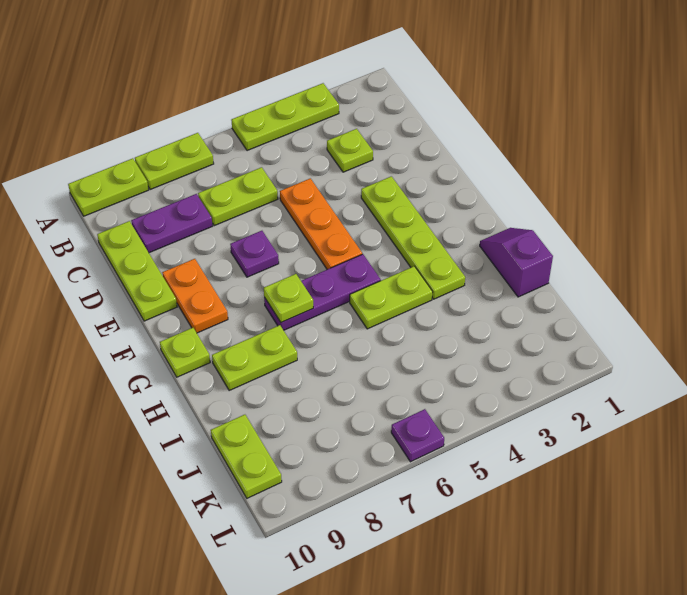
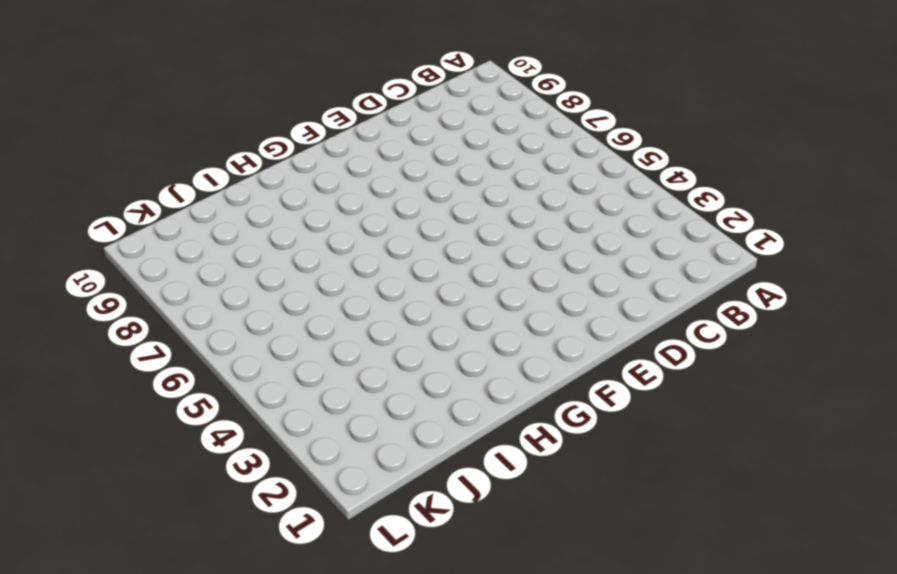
none -> lime 1x3 plate [231,83,339,151]
none -> lime 1x2 plate [135,133,214,190]
none -> lime 1x2 plate [68,158,148,216]

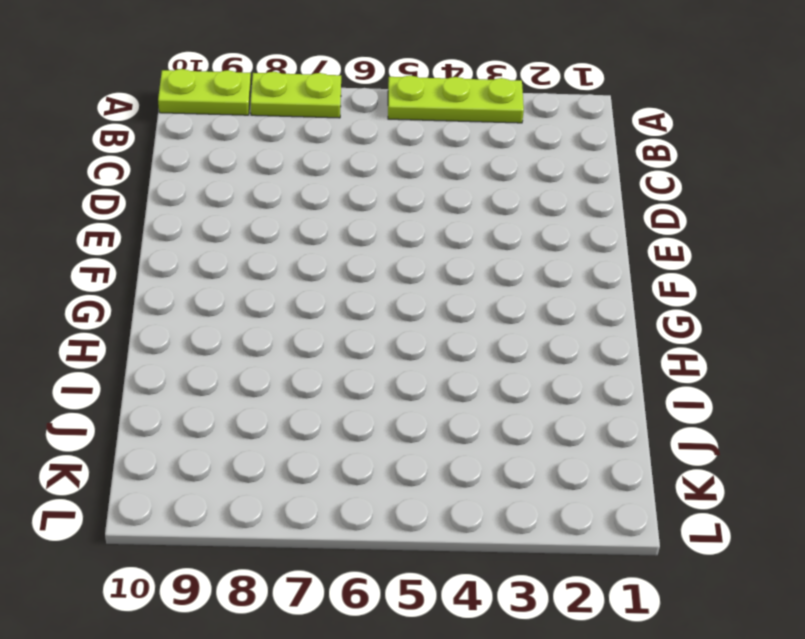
none -> lime 1x1 plate [327,129,373,172]
none -> lime 1x2 plate [198,167,278,226]
none -> purple 1x2 plate [131,194,212,253]

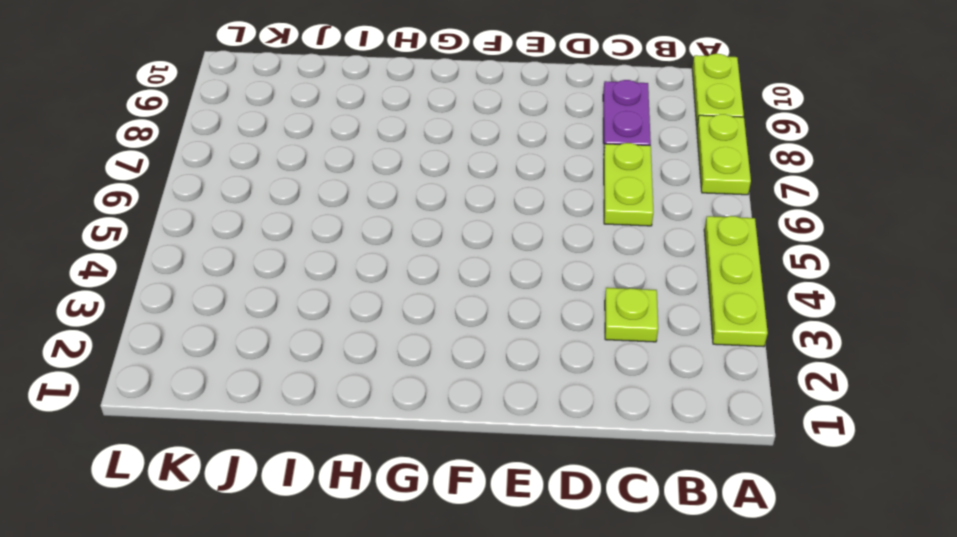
none -> lime 1x3 plate [97,221,177,321]
none -> orange 1x3 plate [280,178,362,269]
none -> lime 1x4 plate [361,176,465,299]

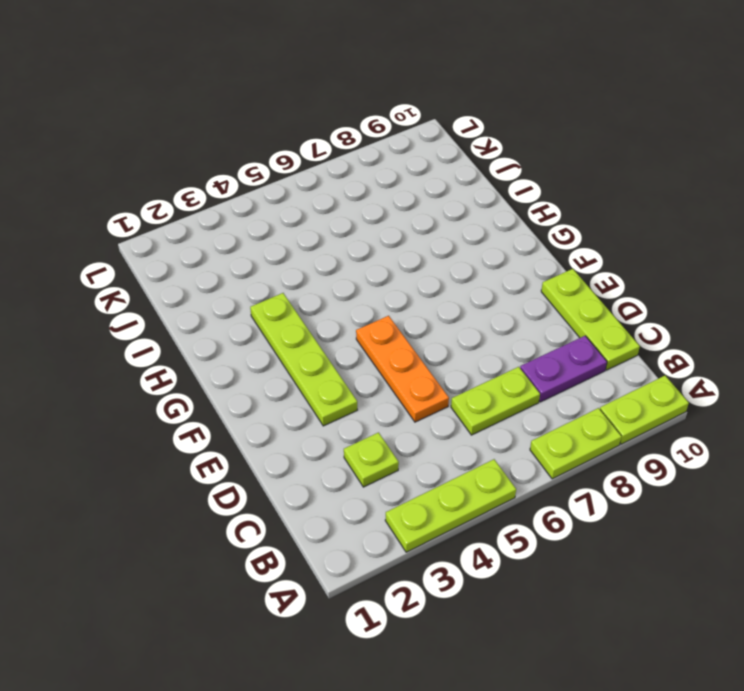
none -> purple 1x1 plate [230,231,279,277]
none -> orange 1x2 plate [162,259,228,333]
none -> purple 1x3 plate [264,254,381,330]

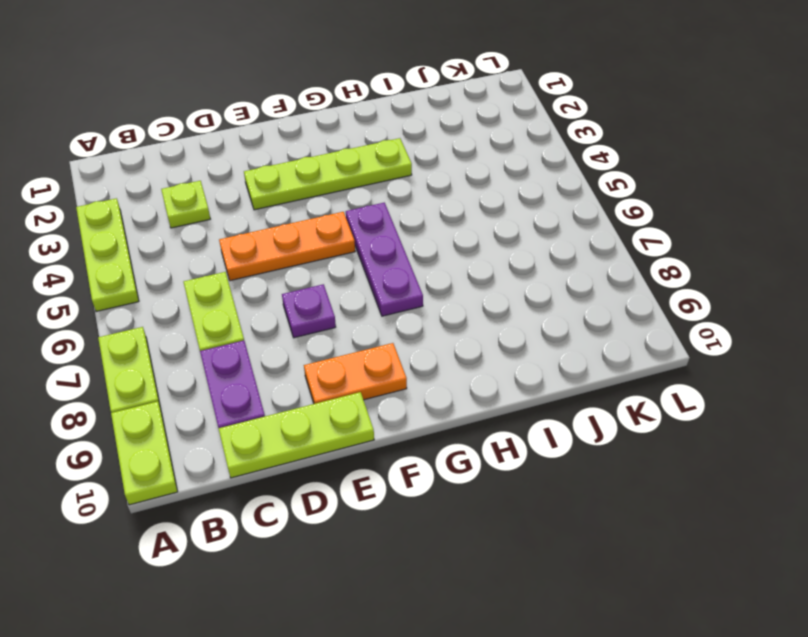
none -> lime 1x1 plate [160,328,210,377]
none -> purple 1x2 slope [480,228,553,297]
none -> lime 1x2 plate [350,266,433,329]

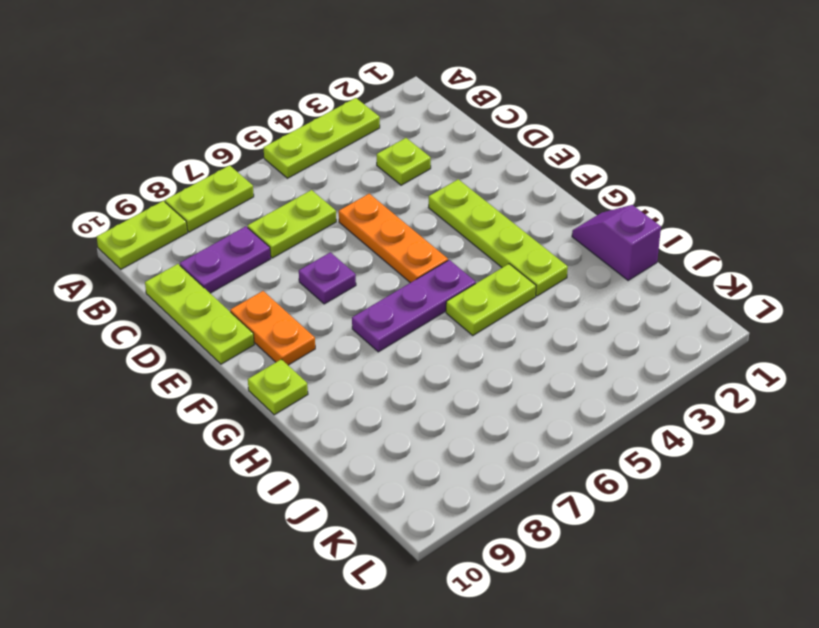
none -> lime 1x2 plate [212,325,297,391]
none -> lime 1x2 plate [211,415,282,498]
none -> purple 1x1 plate [391,409,444,462]

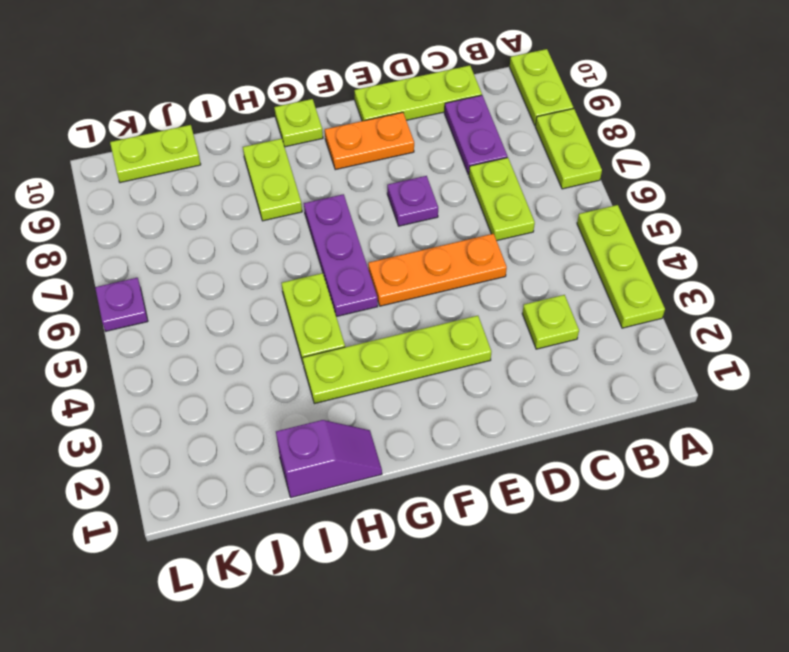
none -> lime 1x1 plate [264,274,313,322]

